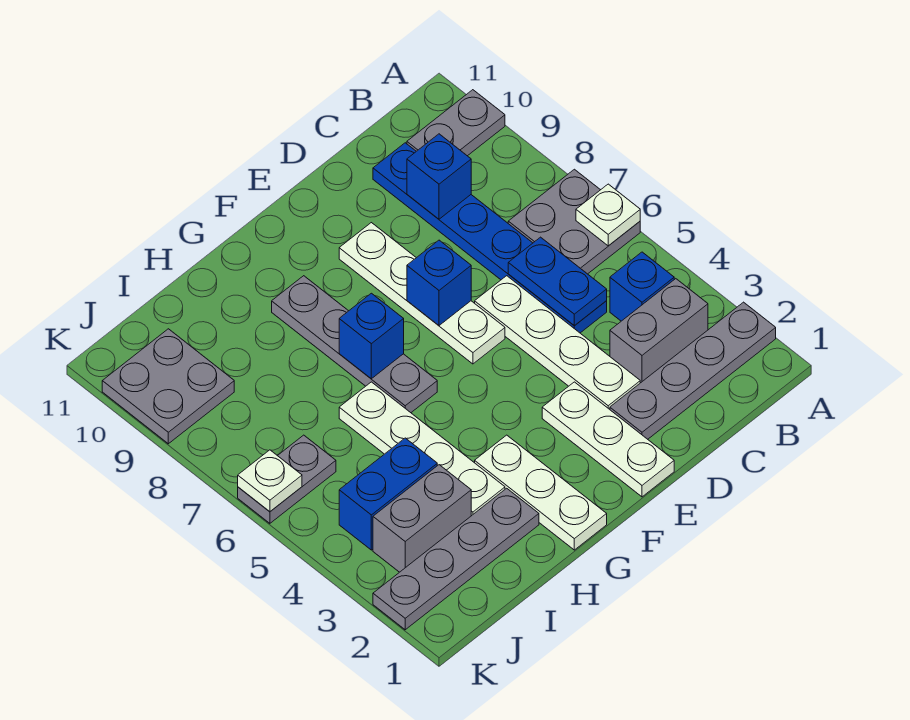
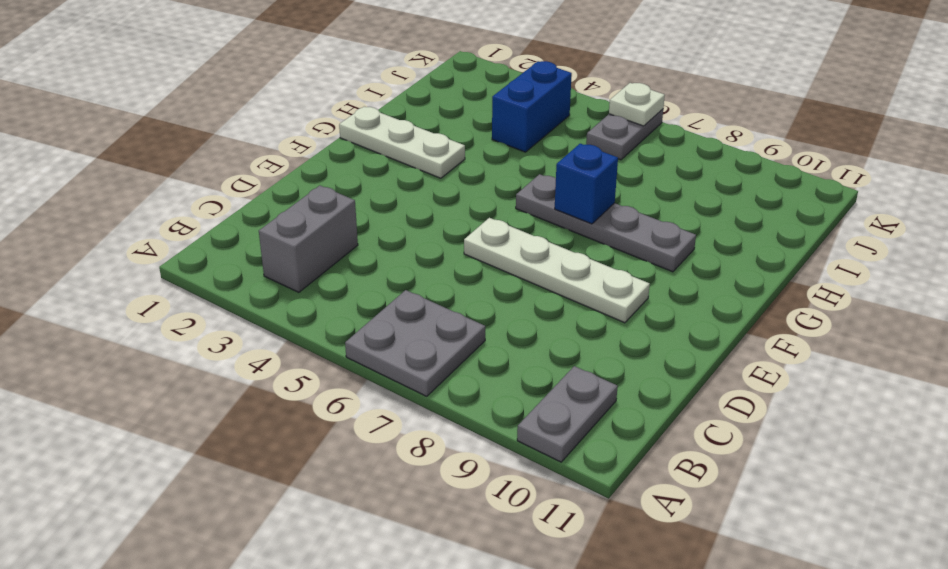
none -> grey 1x4 plate [610,302,776,439]
none -> blue 1x1 brick [610,252,674,321]
none -> blue 1x6 plate [373,143,607,333]

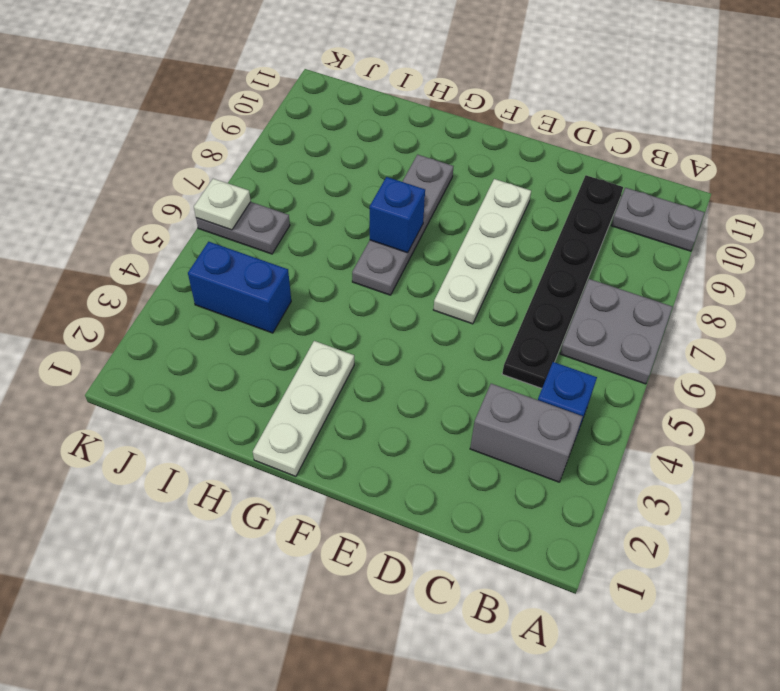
black 1x6 plate [502,175,623,388] -> blue 1x6 plate [373,143,607,333]
none -> grey 1x4 plate [610,302,776,439]
none -> white 1x4 plate [475,276,640,409]
none -> white 1x3 plate [542,382,674,497]

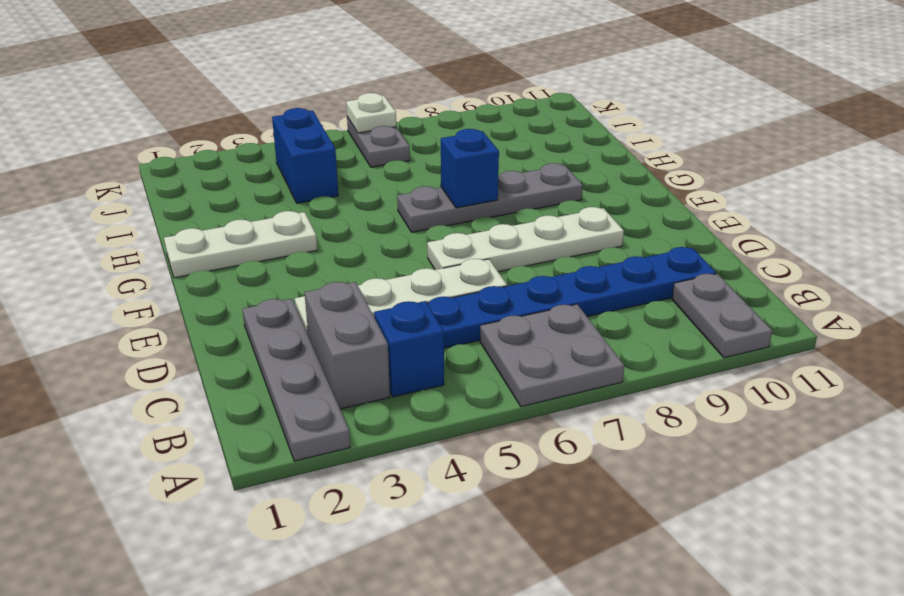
none -> white 1x3 plate [542,382,674,497]
none -> grey 1x4 plate [373,488,539,630]
none -> white 1x4 plate [339,382,505,516]

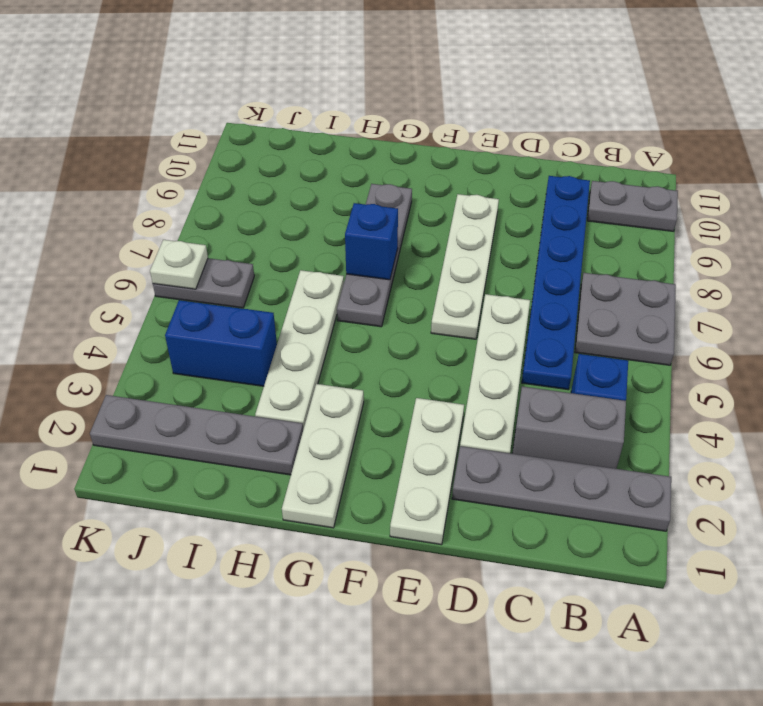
none -> grey 1x2 brick [373,465,471,572]
none -> grey 2x2 plate [102,329,234,444]
none -> white 1x1 plate [576,184,640,246]

